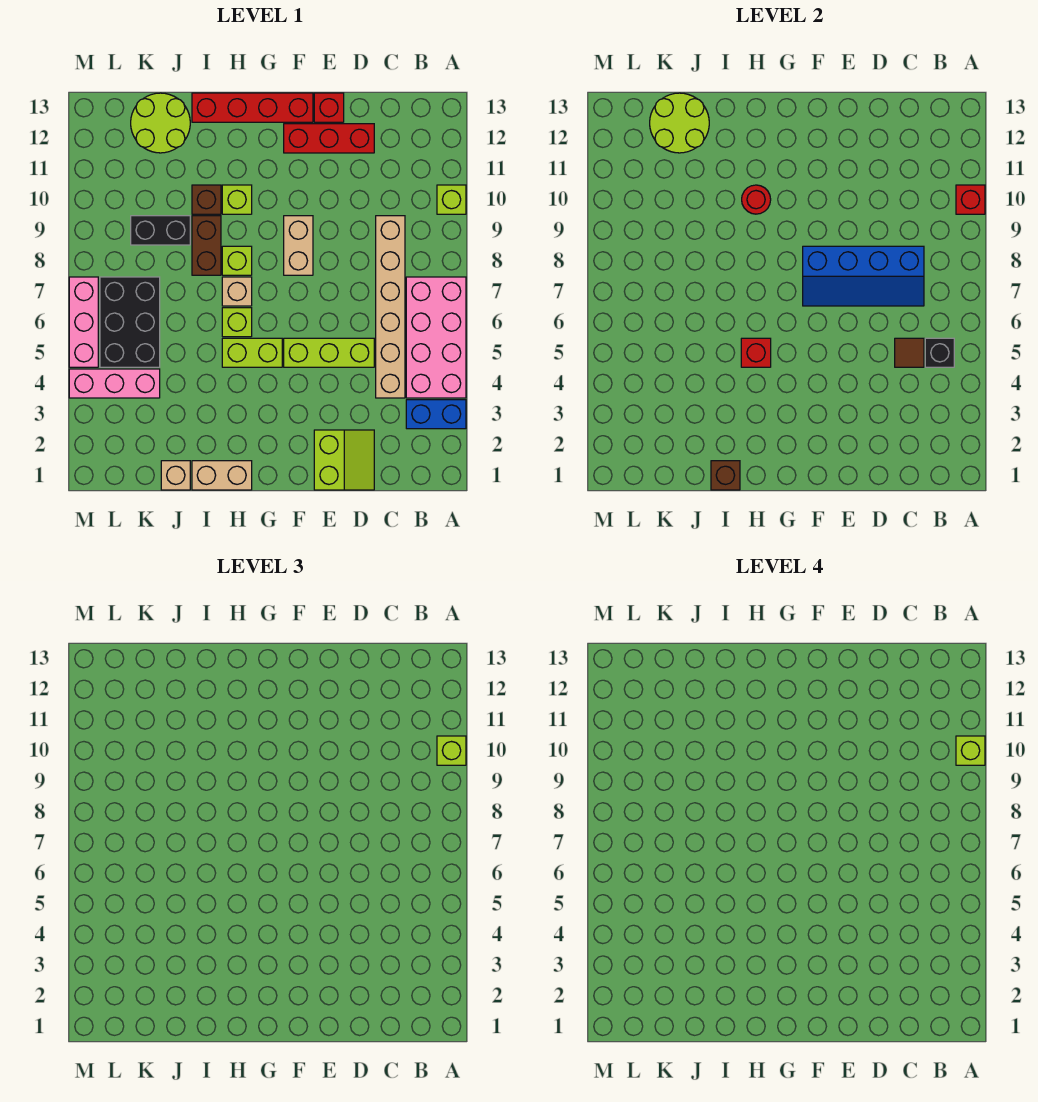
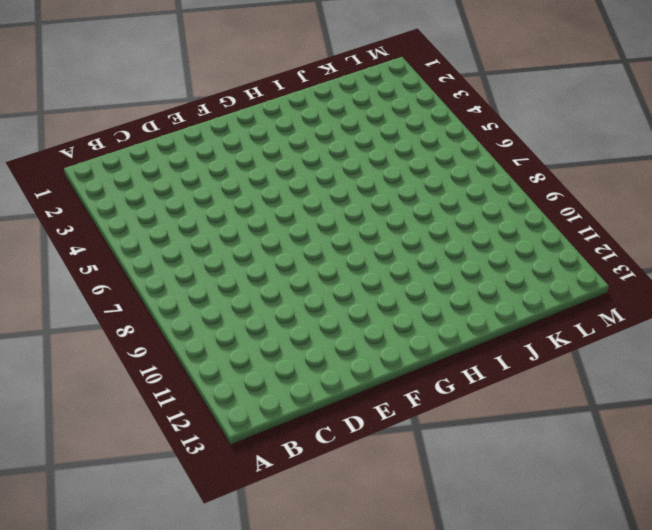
none -> blue 1x2 brick [406,400,466,429]
none -> pink 2x4 brick [406,277,466,398]
none -> lime 1x1 brick [437,185,466,214]
none -> tan 1x6 brick [376,216,405,398]

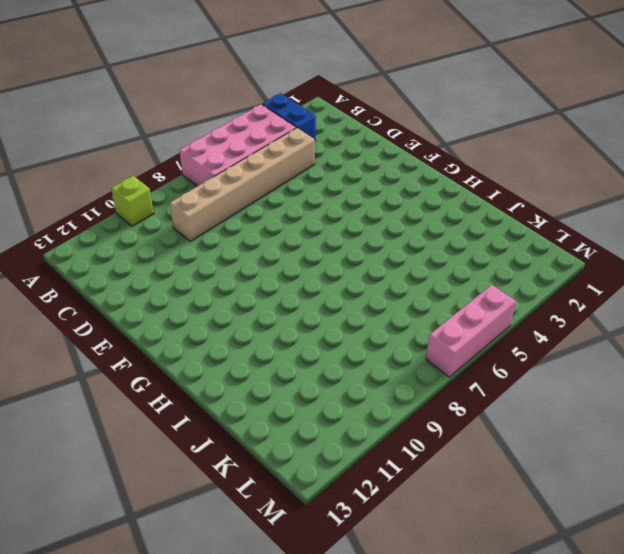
none -> lime 2x2 slope [314,430,374,490]
none -> lime 1x3 brick [284,338,374,367]
none -> red 1x3 brick [284,124,374,153]
none -> red 1x1 brick [314,93,344,122]

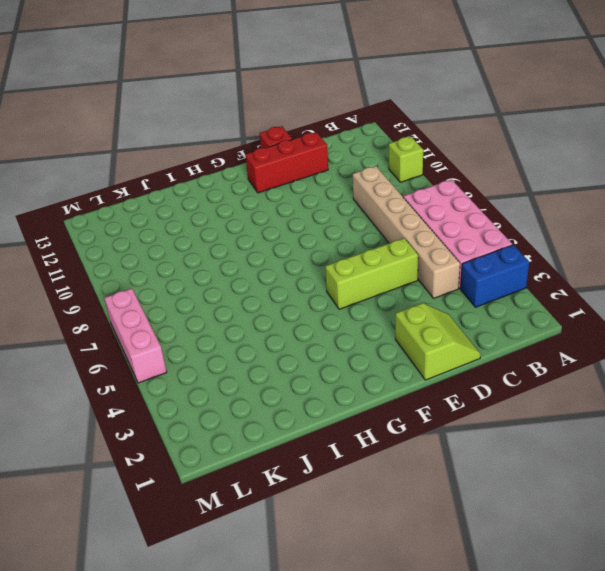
none -> tan 1x2 brick [284,216,313,275]
none -> red 1x4 brick [192,93,313,122]
none -> lime 1x2 brick [222,338,282,367]
none -> tan 1x2 brick [192,461,252,490]

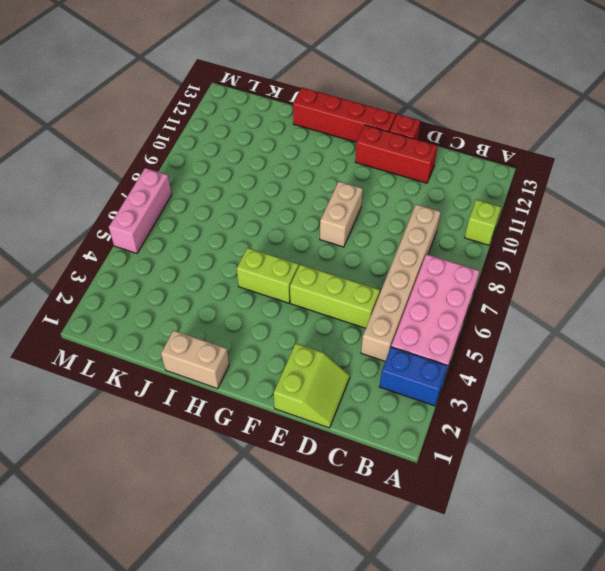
none -> lime 1x1 brick [222,308,252,337]
none -> tan 1x1 brick [222,277,252,306]
none -> lime 1x1 brick [222,246,252,275]
none -> lime 1x1 brick [222,185,252,214]

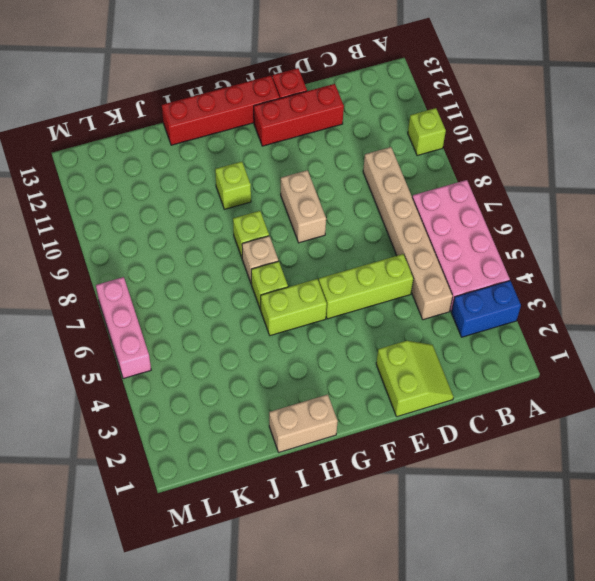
none -> brown 1x2 brick [192,216,221,275]
none -> brown 1x1 brick [192,185,221,214]
none -> tan 1x1 brick [161,461,190,490]
none -> black 1x2 brick [131,216,190,245]

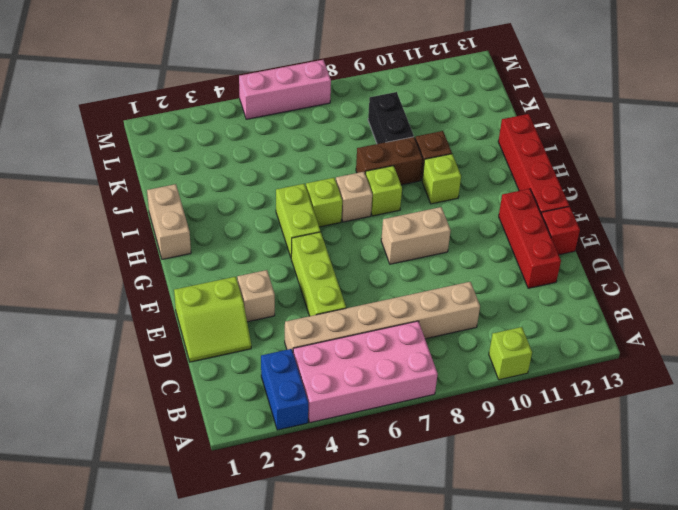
tan 1x1 brick [237,270,275,322] -> tan 1x1 brick moved to [161,461,190,490]
none -> lime 2x2 round brick [131,93,190,153]
none -> pink 1x3 brick [69,369,160,398]
none -> black 2x3 brick [100,277,160,367]
none -> red 1x1 brick [956,185,985,214]

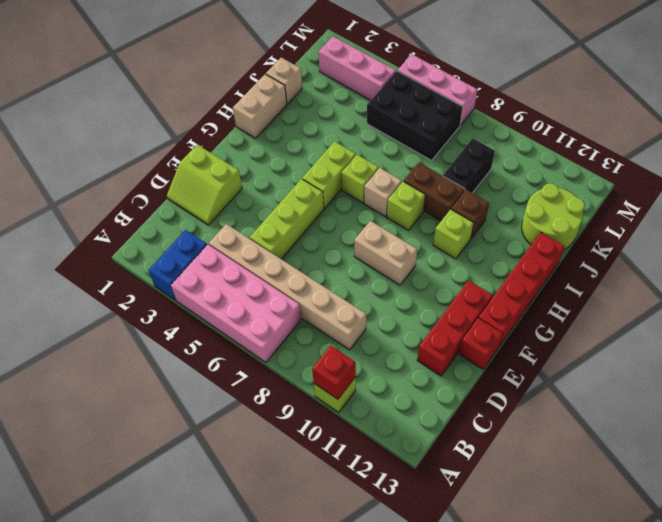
pink 1x3 brick [318,36,396,100] -> pink 1x3 brick turned to [69,369,160,398]
none -> black 1x1 brick [925,338,954,367]
none -> brown 1x1 tile [895,338,924,367]
none -> blue 2x4 slope [803,246,924,306]
none -> red 1x1 brick [741,338,771,367]

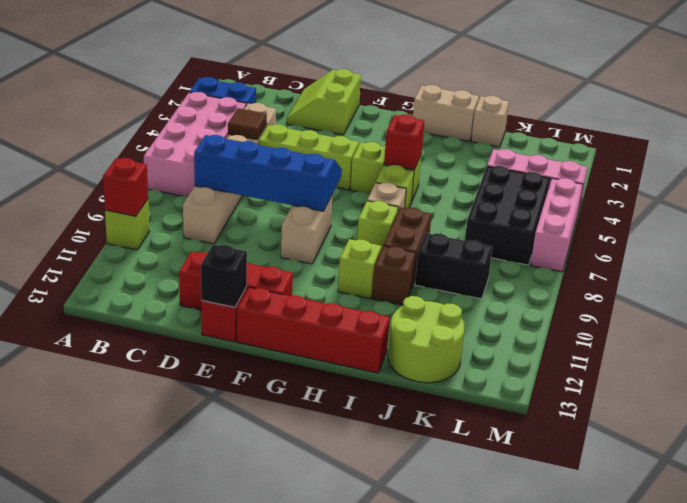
black 1x1 brick [201,244,247,307] -> black 1x1 brick moved to [925,338,954,367]
none -> red 1x1 round brick [742,185,771,214]
none -> brown 1x1 brick [711,461,740,490]
none -> lime 2x2 round brick [650,93,709,153]
none -> lime 1x1 brick [437,736,466,765]

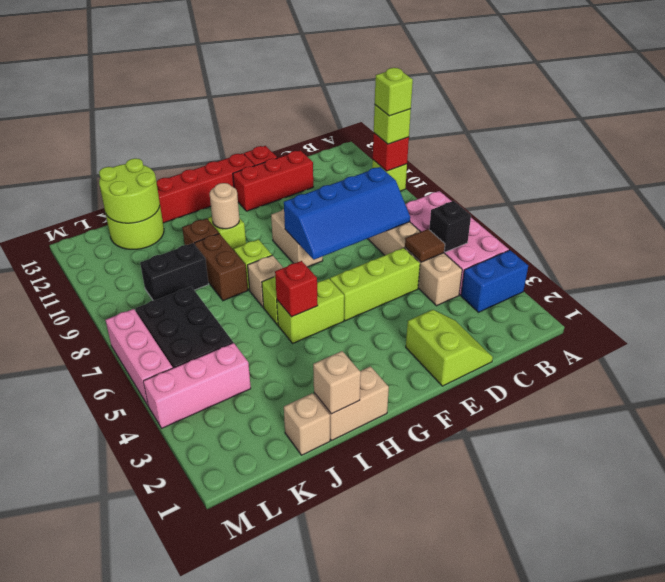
tan 1x1 round brick [210,183,239,229] -> red 1x1 round brick [742,185,771,214]
tan 1x1 brick [313,351,361,414] -> brown 1x1 brick [711,461,740,490]

